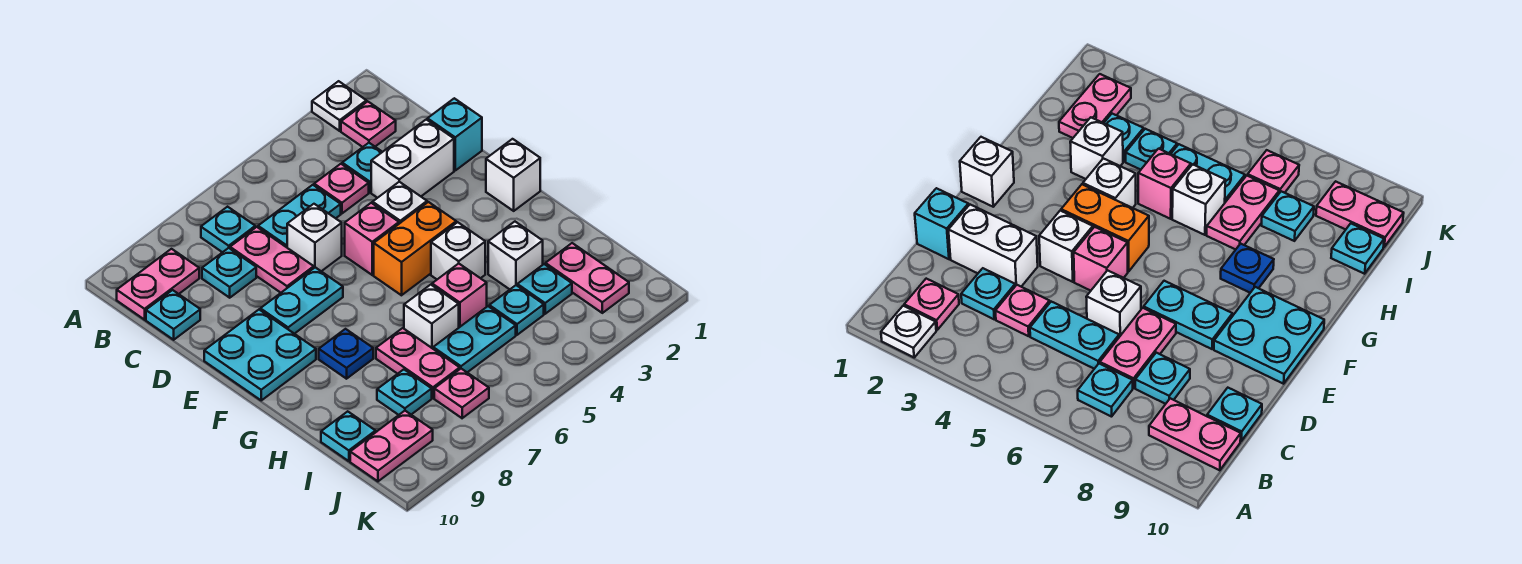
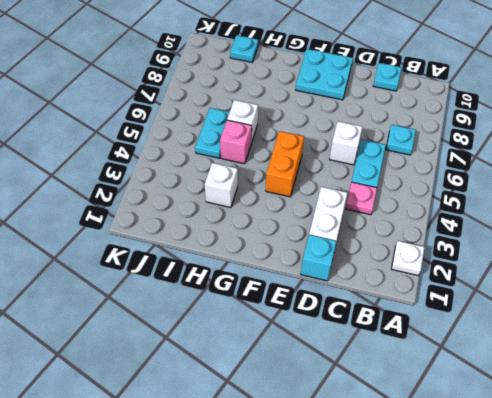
none -> pink 1x1 plate [341,101,396,147]
none -> pink 1x2 plate [117,249,199,320]
none -> cyan 1x1 plate [342,143,382,192]
none -> pink 1x2 plate [230,227,314,293]

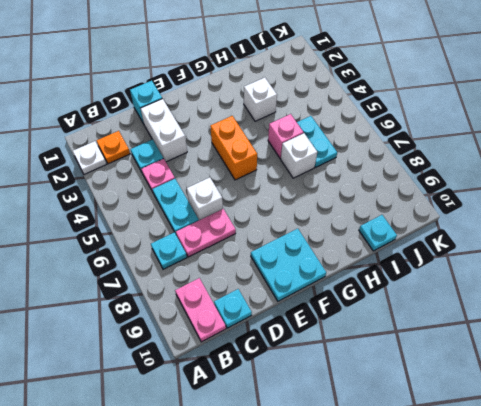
orange 1x1 plate [97,131,130,164] -> pink 1x1 plate [341,101,396,147]
none -> cyan 1x1 plate [202,248,256,298]
none -> white 1x1 brick [373,182,427,224]
none -> pink 1x1 brick [345,203,399,275]
none -> cyan 1x2 plate [260,267,343,334]

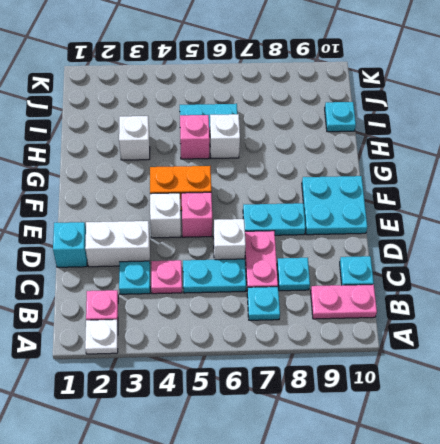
none -> white 1x1 brick [486,139,540,211]
none -> white 1x1 brick [431,222,485,279]
none -> blue 1x1 plate [319,329,373,379]
none -> pink 1x2 plate [376,328,460,398]

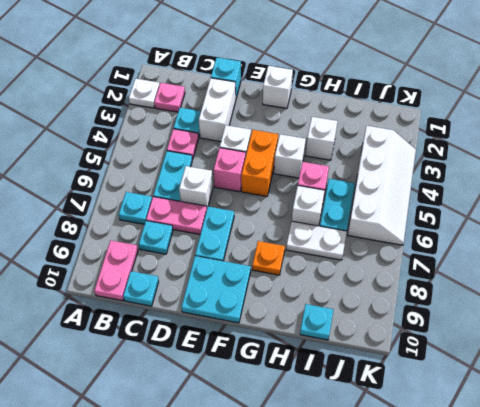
orange 1x1 plate [252,241,285,275] -> blue 1x1 plate [319,329,373,379]
white 1x2 plate [286,221,347,260] -> pink 1x2 plate [376,328,460,398]
white 2x4 slope [348,126,416,245] -> none
none -> pink 1x2 plate [545,243,629,313]
none -> cyan 1x1 plate [517,264,572,314]
none -> cyan 1x1 plate [489,285,544,335]
none -> cyan 1x1 plate [377,369,432,415]

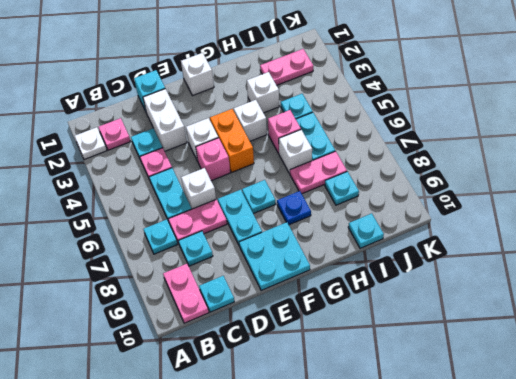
cyan 1x1 plate [242,180,276,214] -> cyan 1x1 plate moved to [517,264,572,314]
none -> pink 1x1 plate [434,369,489,418]
none -> pink 1x2 plate [350,411,433,481]

